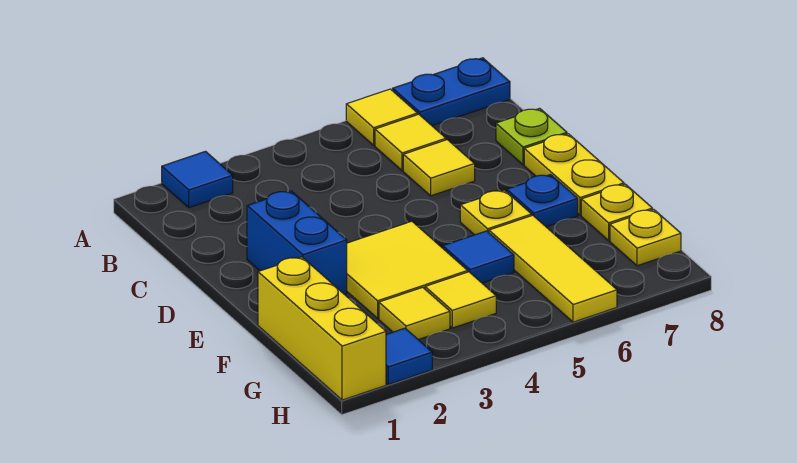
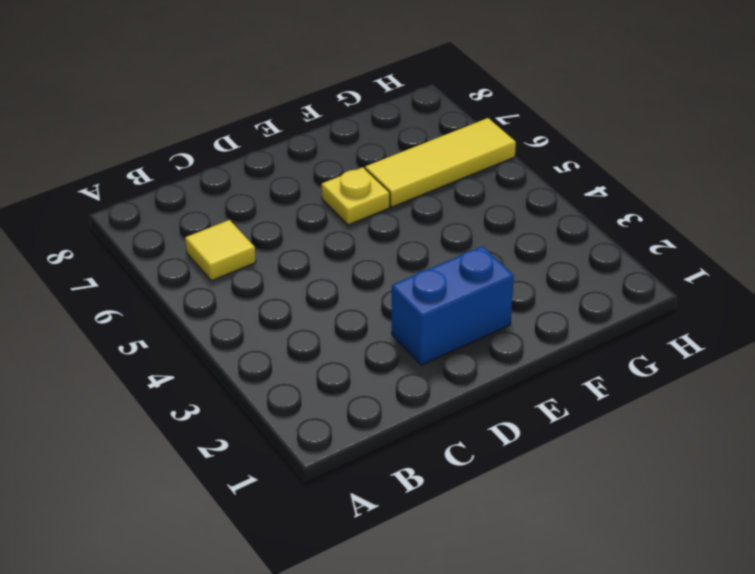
none -> blue 1x1 tile [162,151,233,208]
none -> yellow 1x1 tile [346,89,418,145]
none -> blue 1x2 plate [393,58,510,126]

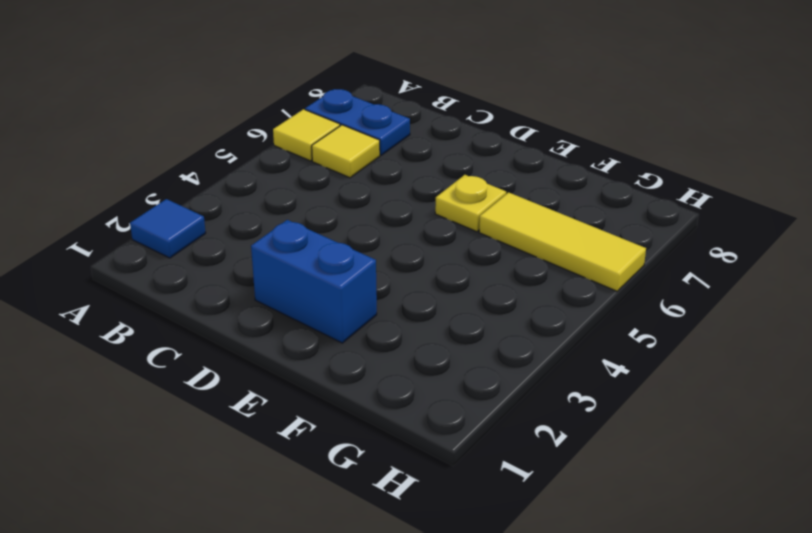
blue 1x2 plate [305,89,410,155] -> blue 1x2 plate turned to [393,58,510,126]
none -> yellow 1x1 tile [403,140,475,196]
none -> lime 1x1 plate [496,108,567,165]
none -> yellow 1x2 plate [524,134,624,215]

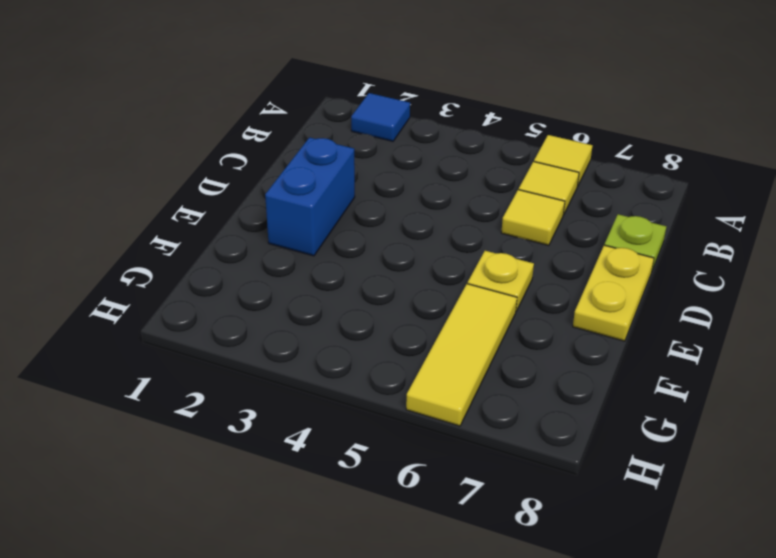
none -> blue 1x2 plate [393,58,510,126]
none -> yellow 2x2 tile [347,221,468,318]
none -> blue 1x1 plate [507,175,578,227]

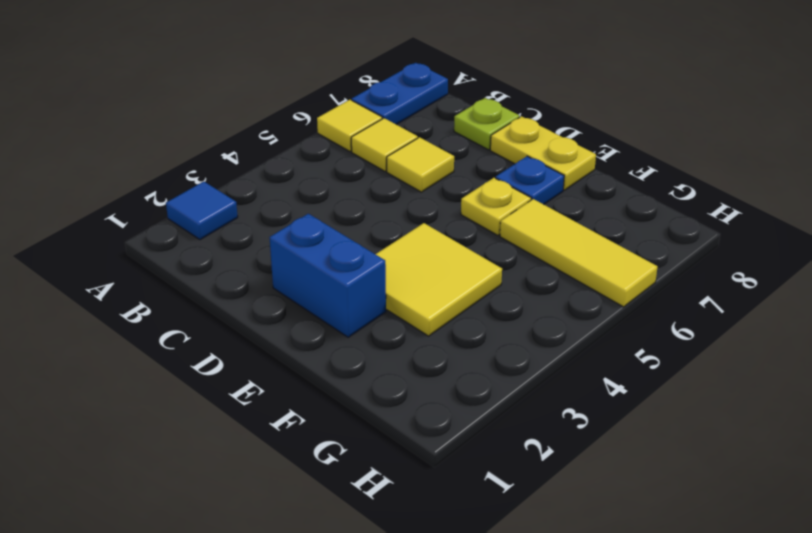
none -> yellow 1x3 brick [258,257,386,400]
none -> blue 1x1 tile [443,231,514,283]
none -> yellow 1x1 plate [581,184,652,240]

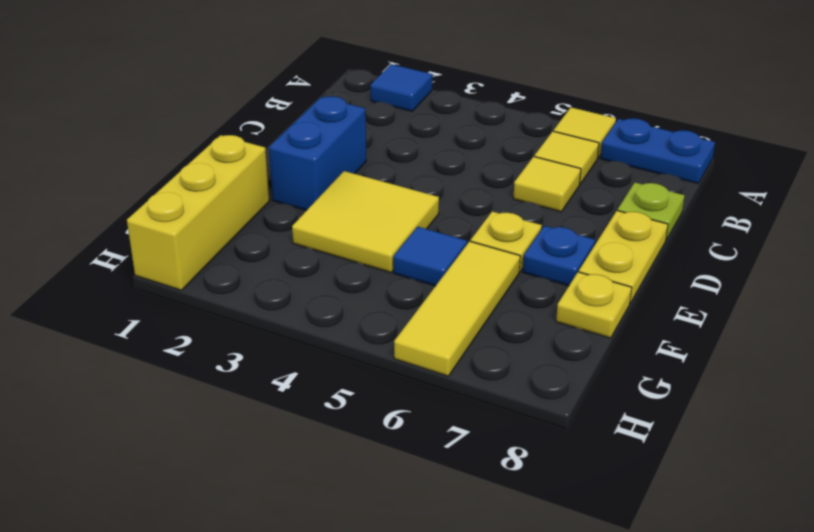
none -> yellow 1x1 tile [379,287,450,340]
none -> yellow 1x1 tile [425,272,496,328]
none -> yellow 1x1 plate [610,209,681,266]

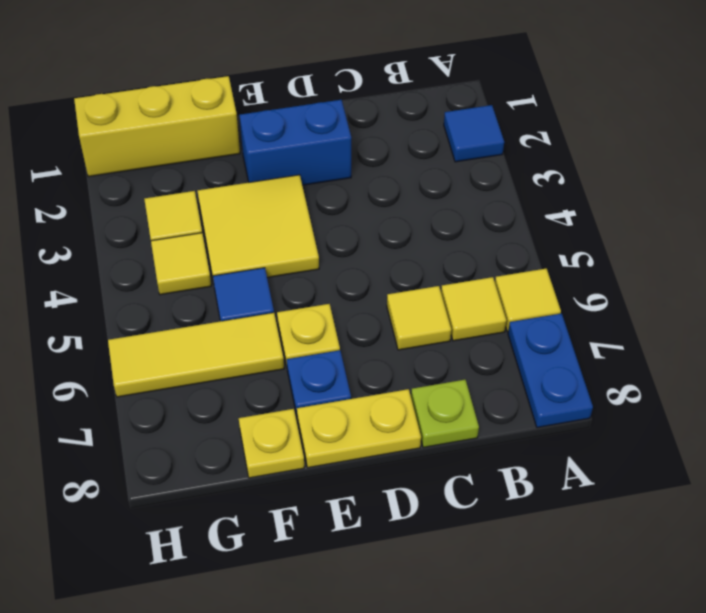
none -> yellow 1x1 plate [610,209,681,266]
none -> blue 1x1 tile [386,328,432,384]

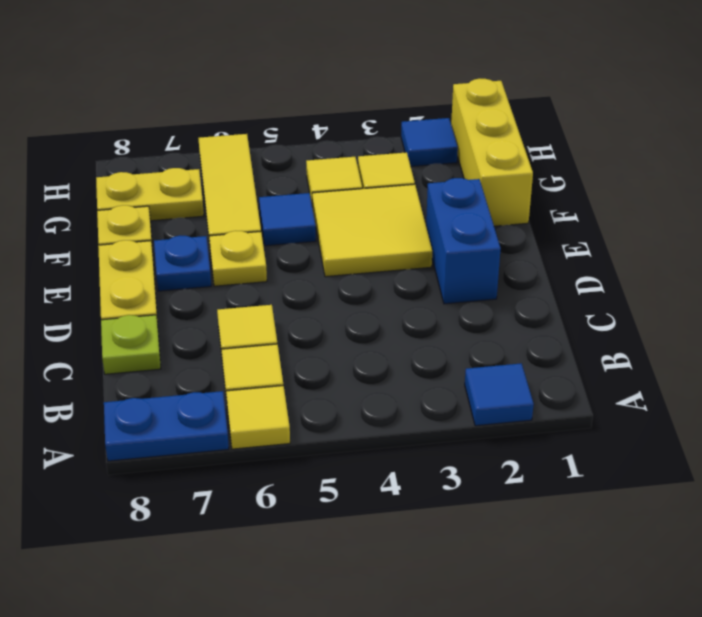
yellow 1x2 plate [96,168,204,221] -> yellow 1x1 plate [610,209,681,266]

